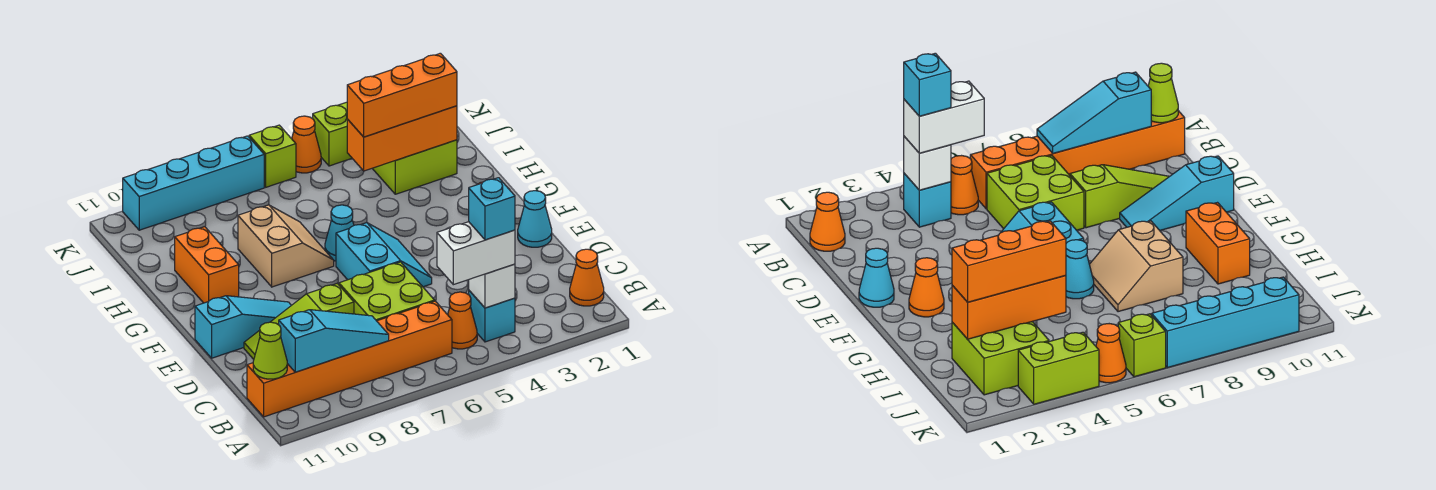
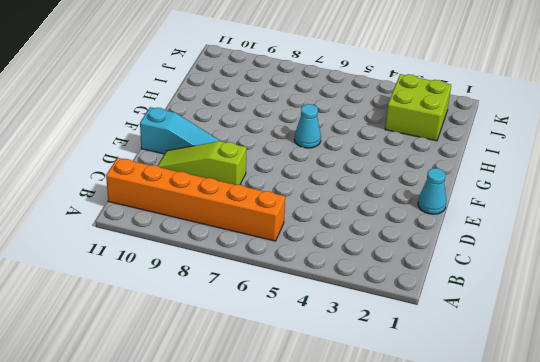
none -> orange 1x1 cone [570,249,604,306]
none -> cyan 1x1 brick [469,291,515,342]
none -> orange 1x1 cone [448,292,477,349]

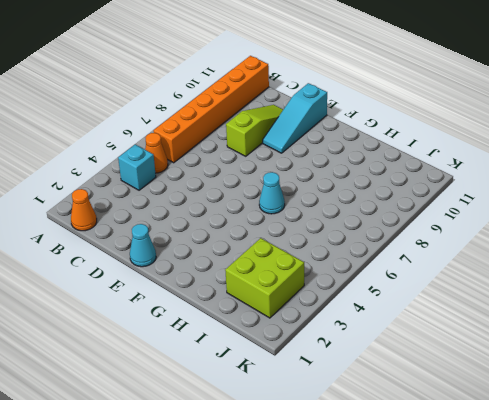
none -> lime 2x2 brick [339,262,435,321]
none -> cyan 2x2 slope [336,223,432,287]
none -> orange 1x1 cone [909,258,944,317]

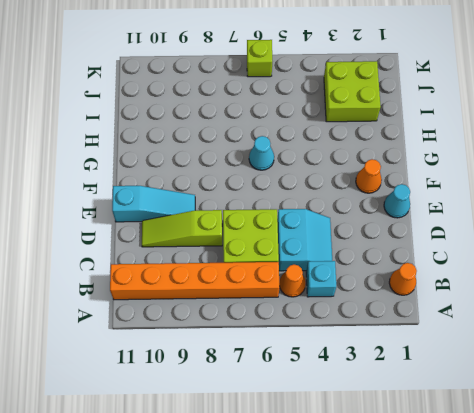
cyan 2x2 slope [277,209,332,271] -> cyan 2x2 slope moved to [336,223,432,287]
none -> tan 2x2 slope [238,205,334,287]
none -> orange 1x2 brick [175,227,239,303]
none -> lime 1x2 brick [313,102,352,166]

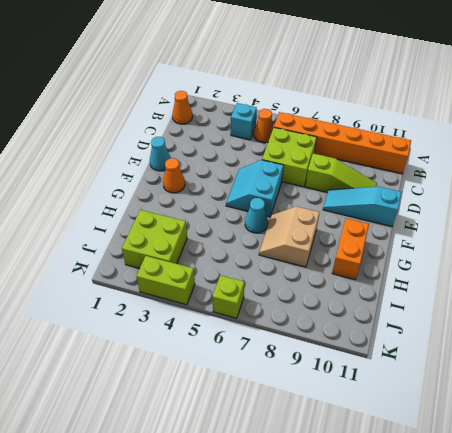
none -> orange 1x1 cone [292,116,321,173]
none -> cyan 1x4 brick [123,136,264,230]
none -> white 1x1 brick [469,264,515,308]

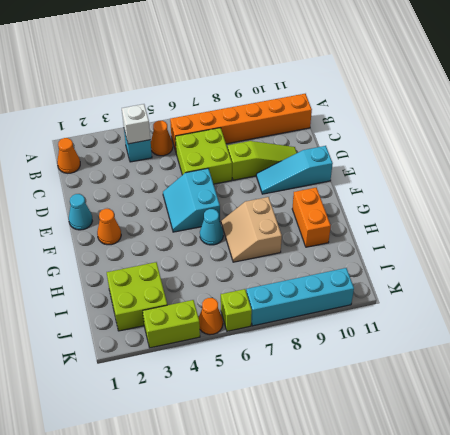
none -> cyan 1x3 slope [279,310,389,372]
none -> lime 1x1 cone [253,322,287,379]
none -> orange 1x3 brick [347,106,457,171]

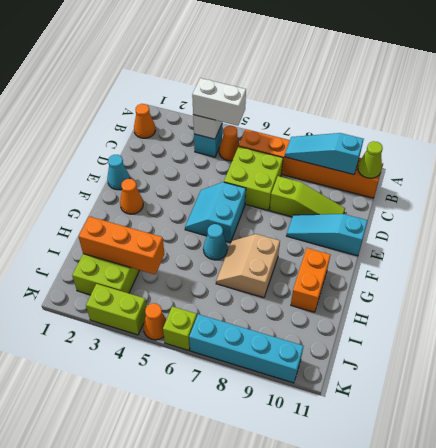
none -> orange 1x3 brick [347,53,457,137]
none -> cyan 1x1 brick [469,178,515,240]

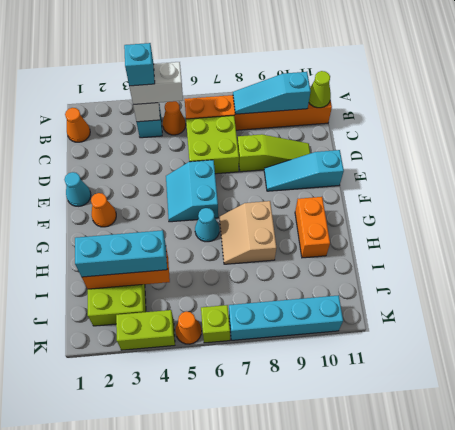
cyan 1x3 brick [75,230,167,277] -> orange 1x3 brick [347,53,457,137]

